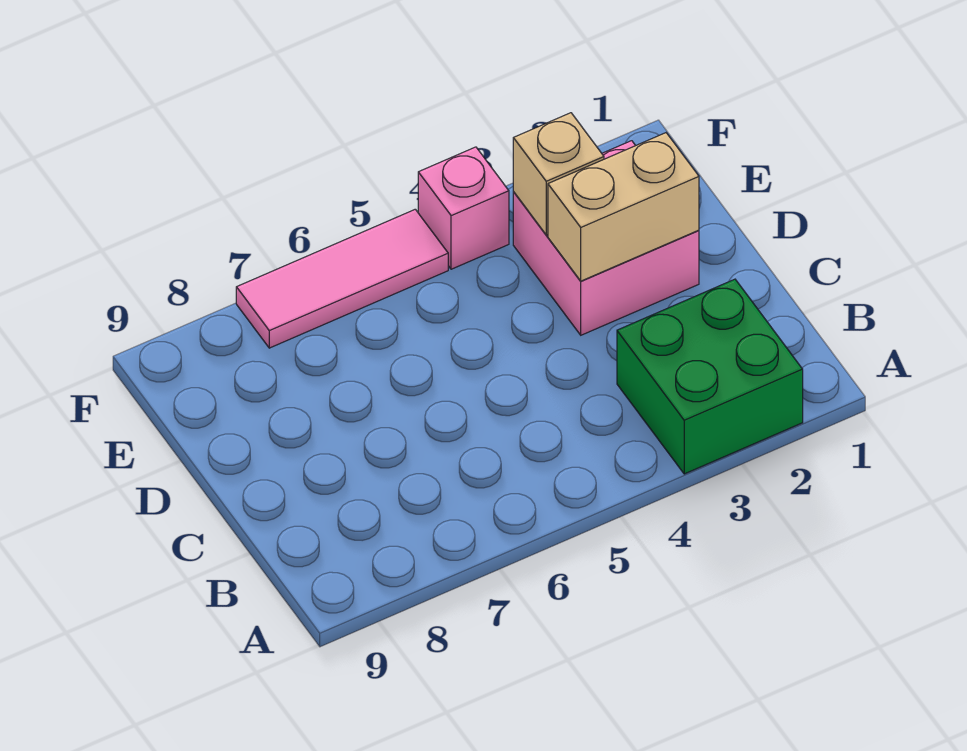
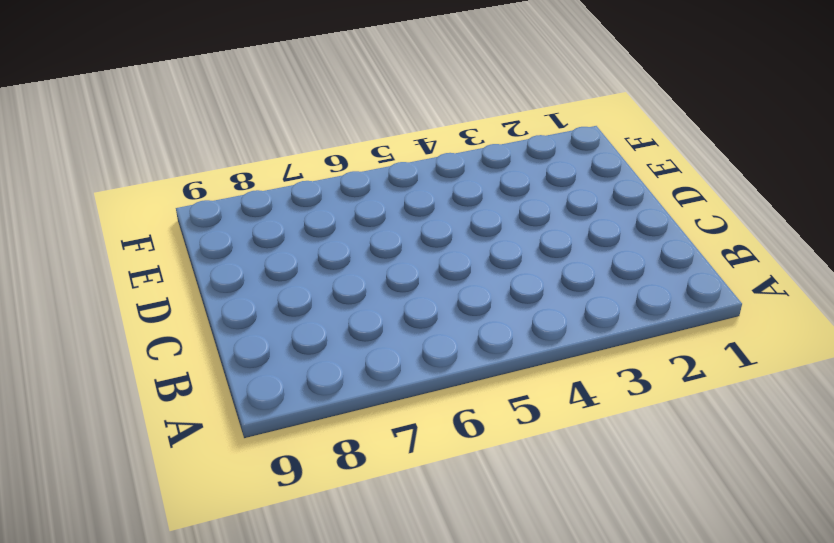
none -> green 2x2 brick [617,279,803,474]
none -> pink 2x2 brick [513,141,699,335]

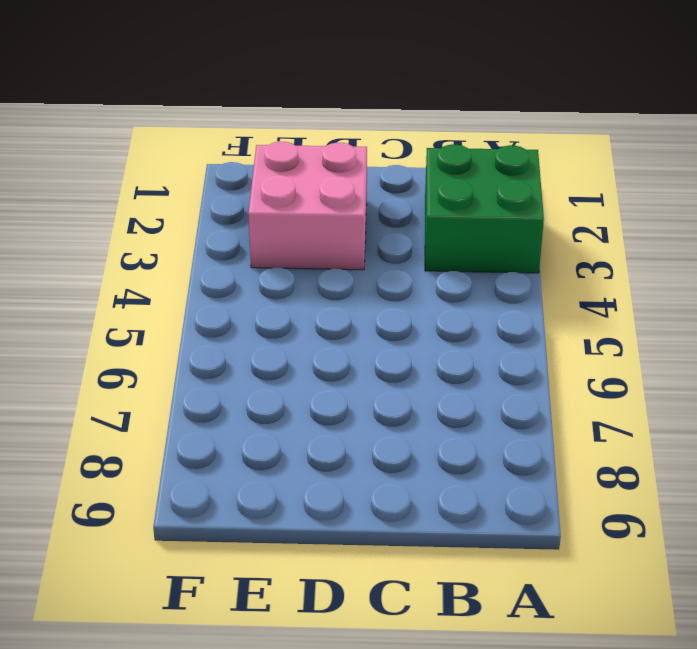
none -> pink 1x1 brick [418,147,509,269]
none -> pink 1x3 tile [236,209,448,348]

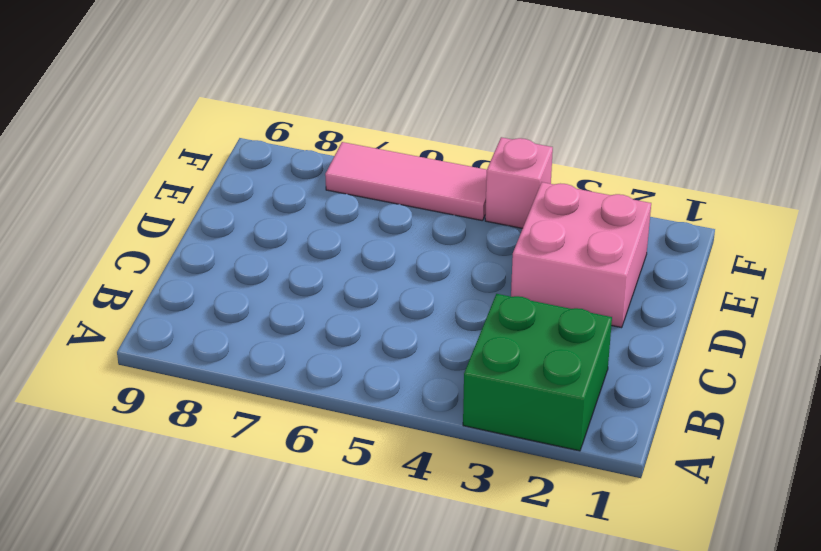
none -> tan 1x2 brick [548,133,699,281]
none -> tan 1x1 brick [513,113,604,235]

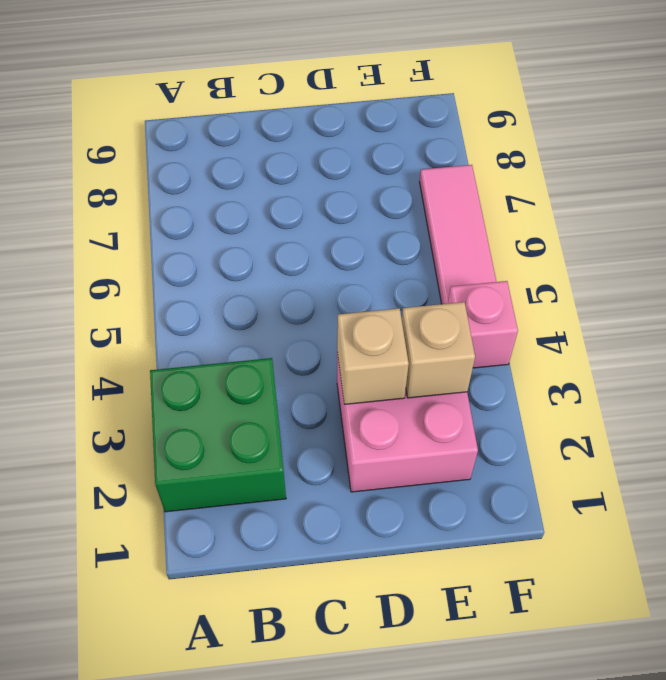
tan 1x1 brick [337,308,409,404] -> tan 1x2 brick [548,133,699,281]

